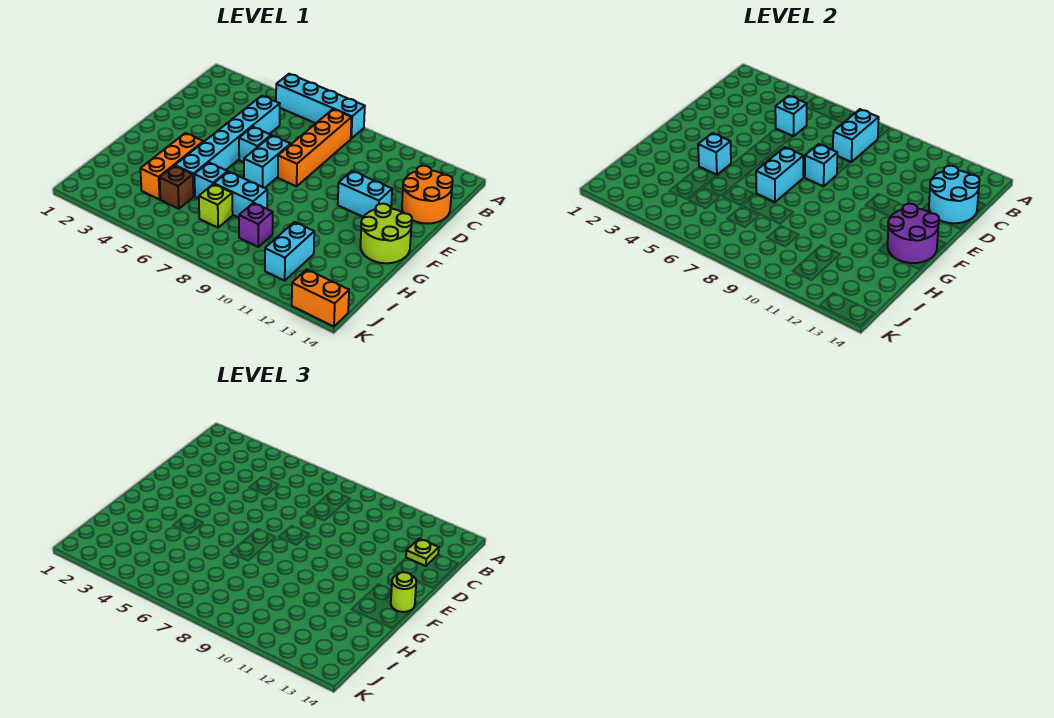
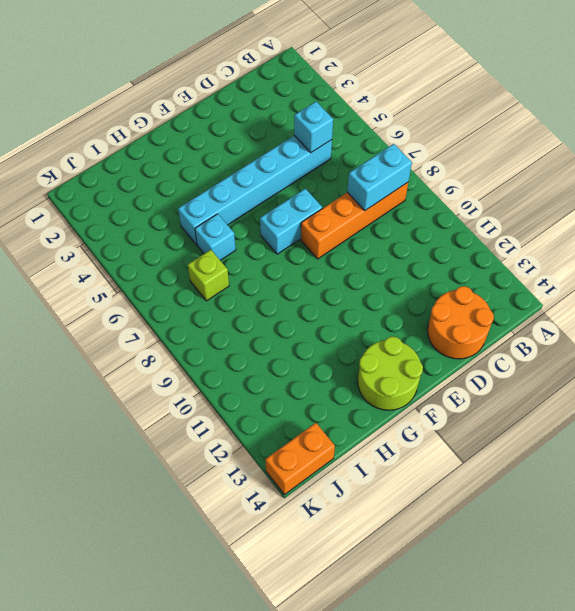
orange 1x2 brick [265,423,335,495] -> orange 1x2 brick turned to [292,269,349,327]
none -> cyan 1x4 brick [276,74,365,139]
none -> cyan 1x1 brick [239,127,271,162]
none -> cyan 1x2 brick [338,171,392,217]

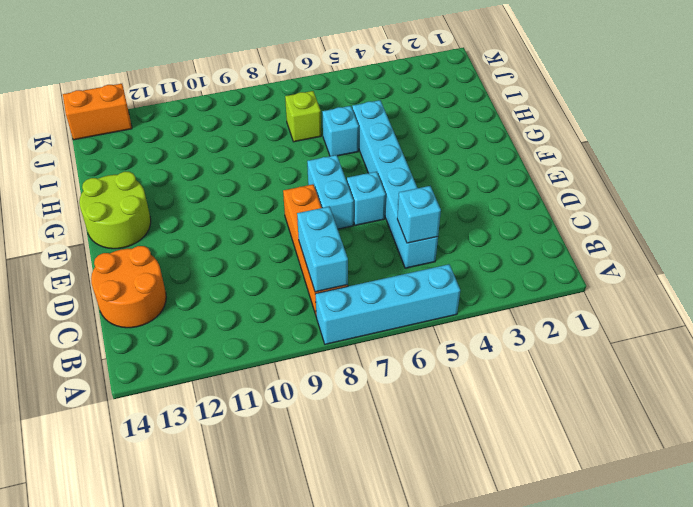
none -> cyan 1x2 brick [338,171,392,217]
none -> orange 1x3 brick [140,133,203,200]
none -> cyan 1x2 brick [214,172,267,217]

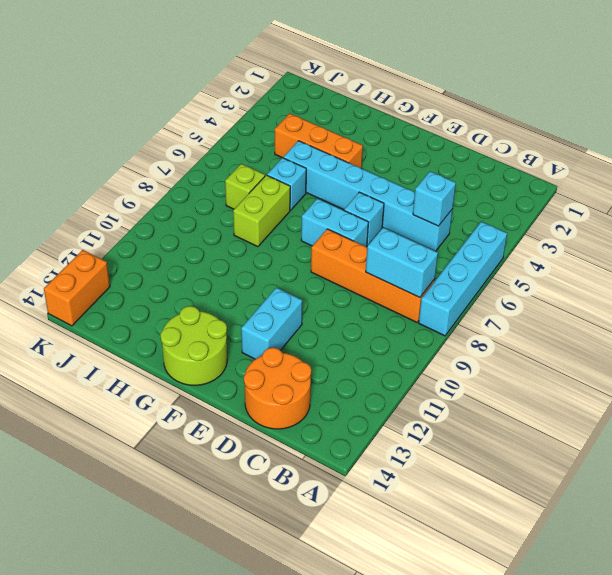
lime 1x2 brick [233,175,290,247] -> cyan 1x2 brick [214,172,267,217]
none -> brown 1x1 brick [160,166,193,209]
none -> purple 1x1 brick [239,203,273,247]
none -> cyan 1x2 brick [265,222,314,281]

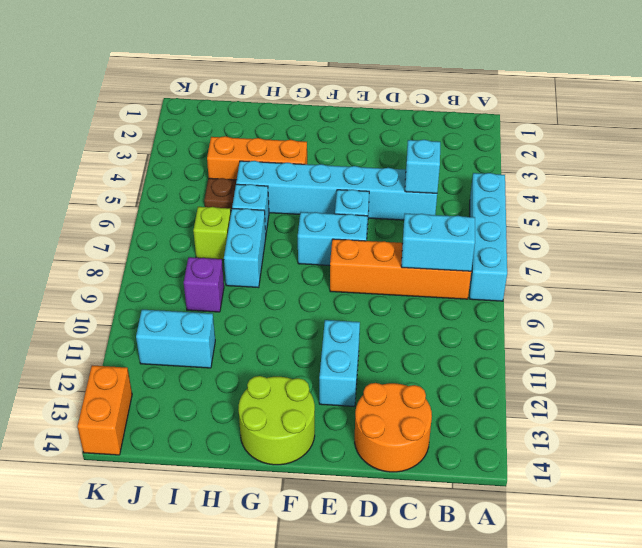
brown 1x1 plate [204,178,237,211] -> brown 1x1 brick [160,166,193,209]
none -> cyan 2x2 round brick [929,166,980,223]
none -> cyan 1x1 brick [805,144,837,186]
none -> cyan 1x2 brick [756,147,803,202]

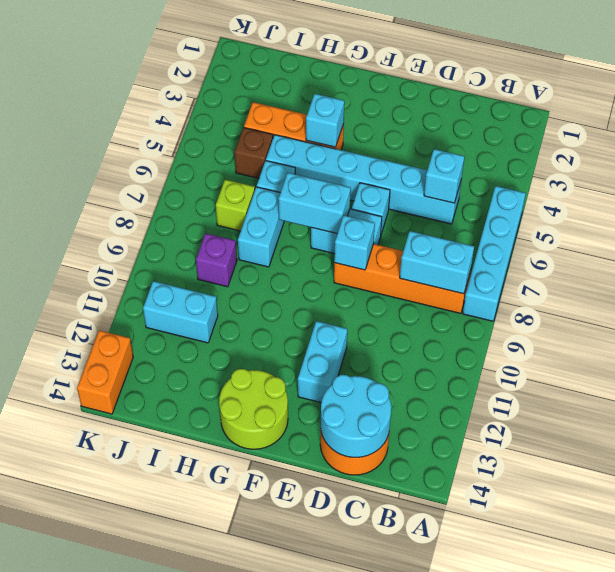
none -> purple 2x2 round brick [888,204,939,263]
none -> lime 1x1 plate [406,539,439,566]
none -> lime 1x1 round brick [391,572,416,612]

